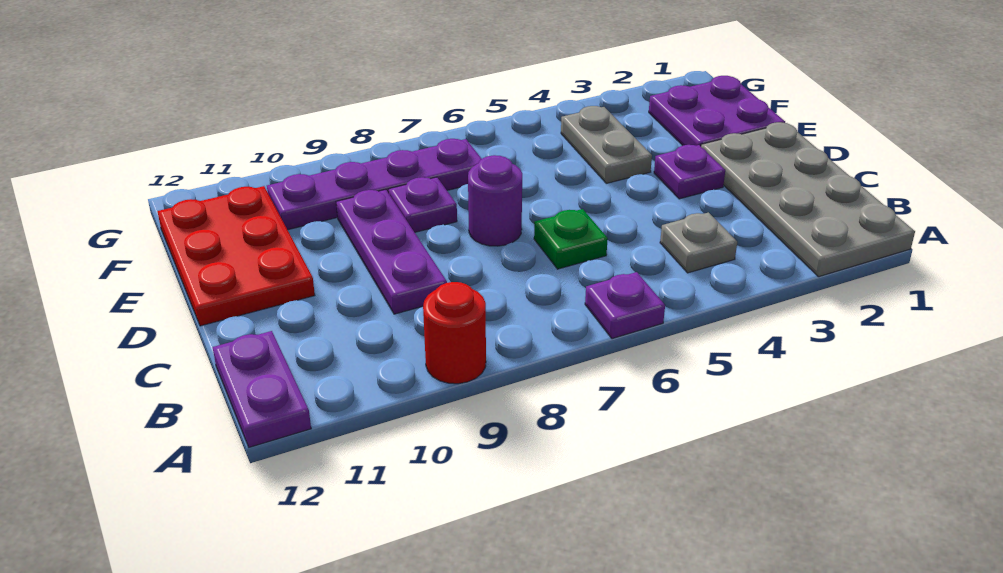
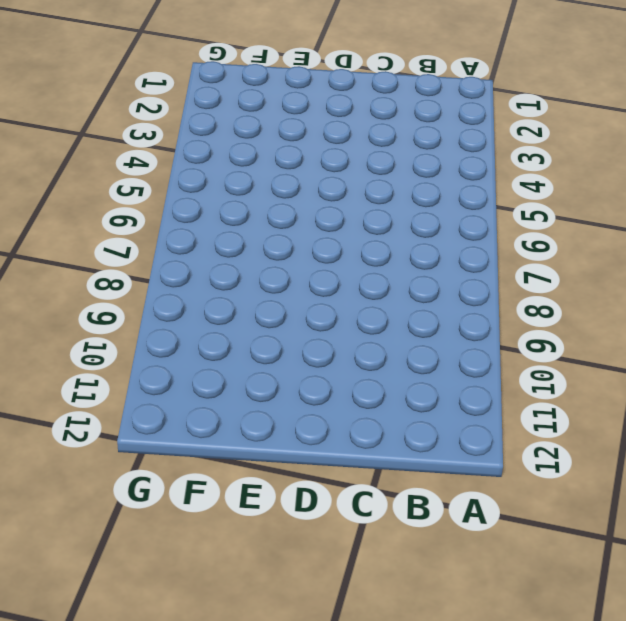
none -> grey 2x4 plate [701,122,915,277]
none -> purple 1x1 plate [585,272,665,339]
none -> red 1x1 round brick [423,282,486,384]

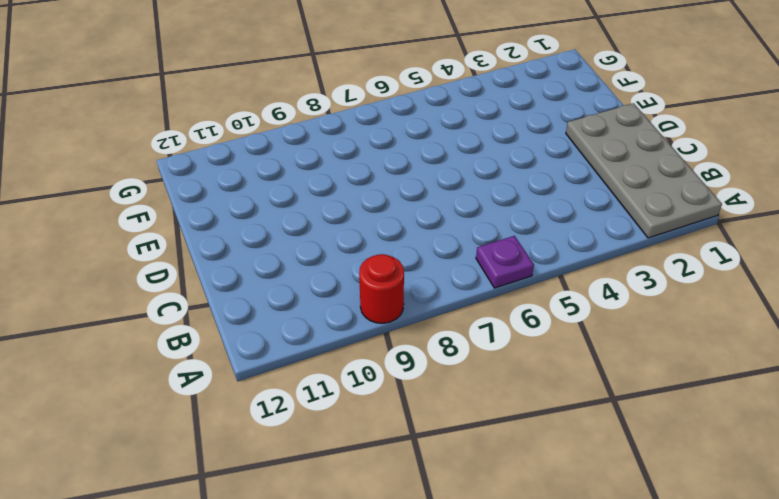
none -> purple 1x2 plate [212,331,311,447]
none -> grey 1x1 plate [660,212,737,273]
none -> green 1x1 plate [534,209,608,269]

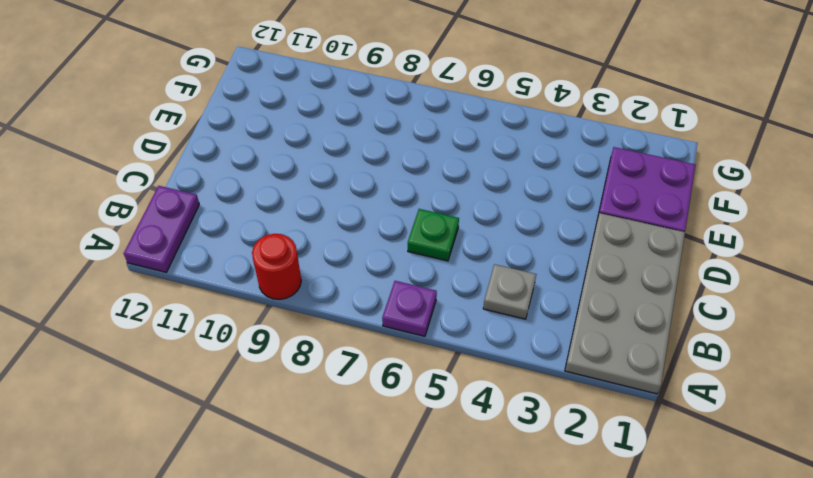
none -> purple 1x3 plate [336,190,447,314]
none -> purple 1x1 plate [654,145,725,199]
none -> purple 1x1 round brick [468,155,522,246]

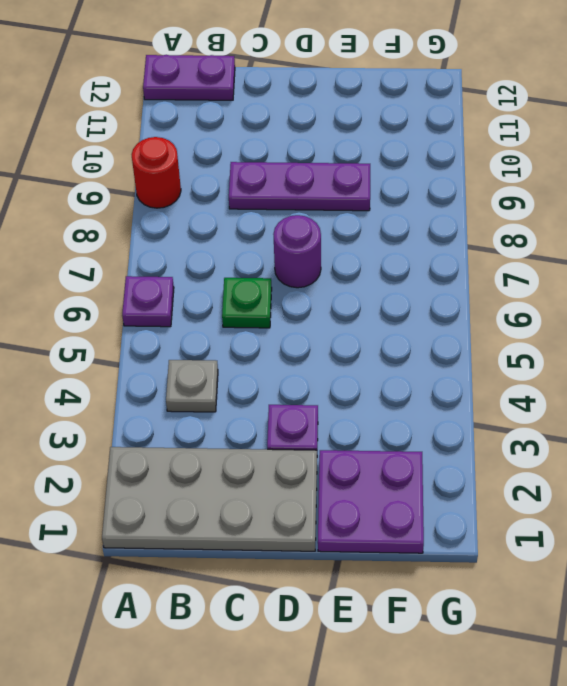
none -> red 2x3 plate [157,186,315,326]
none -> grey 1x2 plate [561,106,652,183]
none -> purple 1x1 plate [389,177,457,232]

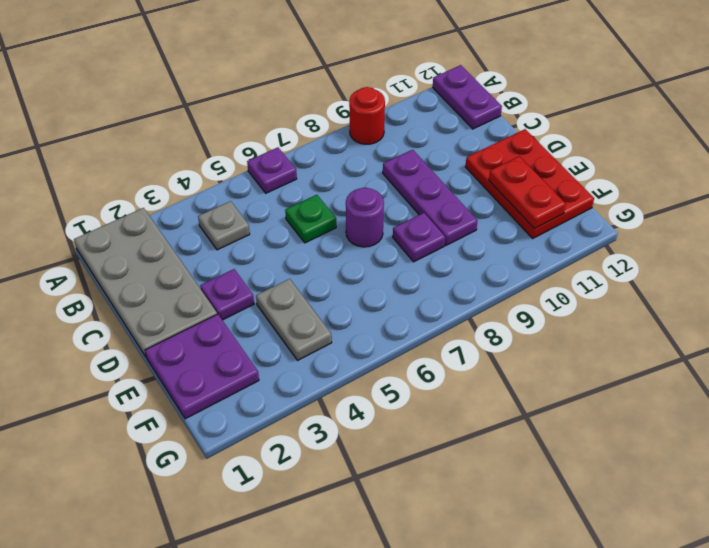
red 1x2 plate [489,156,566,229] -> none
none -> purple 1x4 plate [267,139,482,230]

